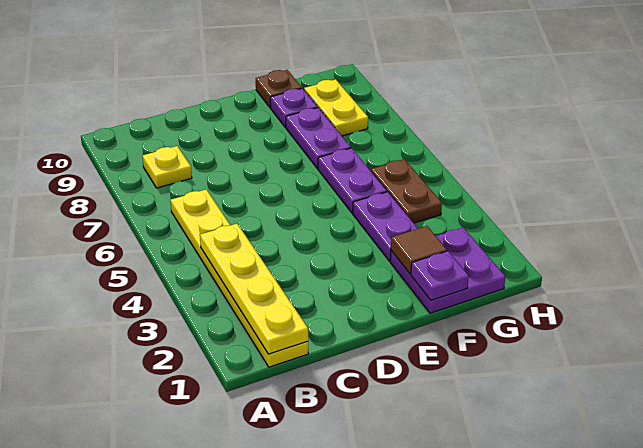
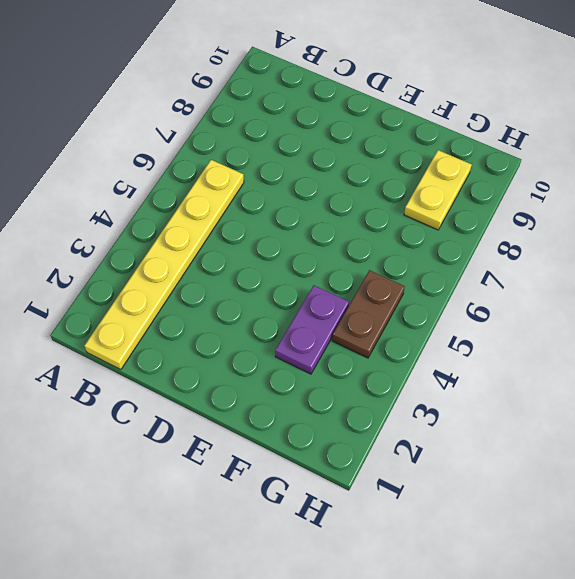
none -> yellow 1x1 plate [142,146,192,188]
none -> purple 2x2 plate [390,228,505,313]
none -> purple 1x2 plate [318,148,387,213]

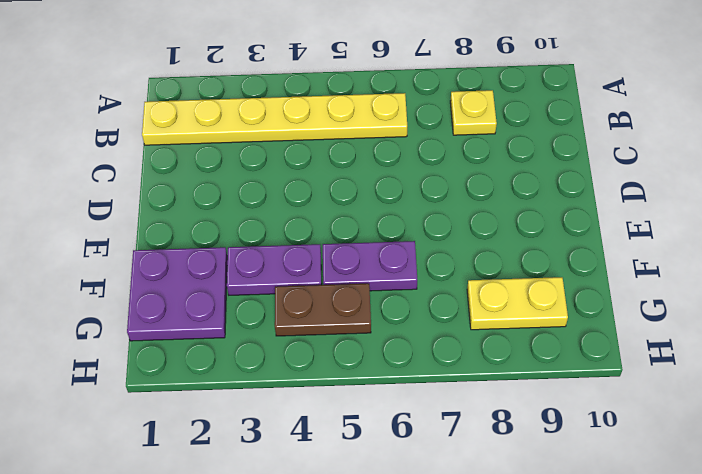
none -> purple 1x2 plate [286,108,351,169]
none -> purple 1x1 plate [270,88,318,127]
none -> brown 1x1 plate [256,70,302,108]

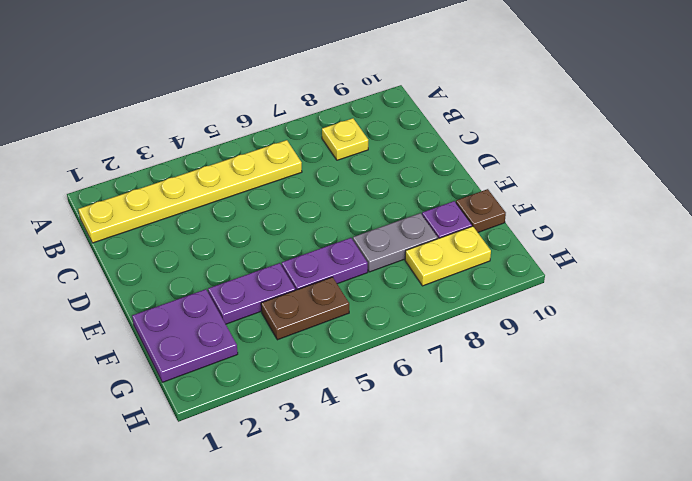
grey 1x2 plate [353,213,438,272] -> purple 1x2 plate [286,108,351,169]
none -> yellow 1x4 plate [200,224,308,354]
none -> purple 1x1 plate [411,251,469,300]
none -> brown 1x1 tile [391,226,447,274]

